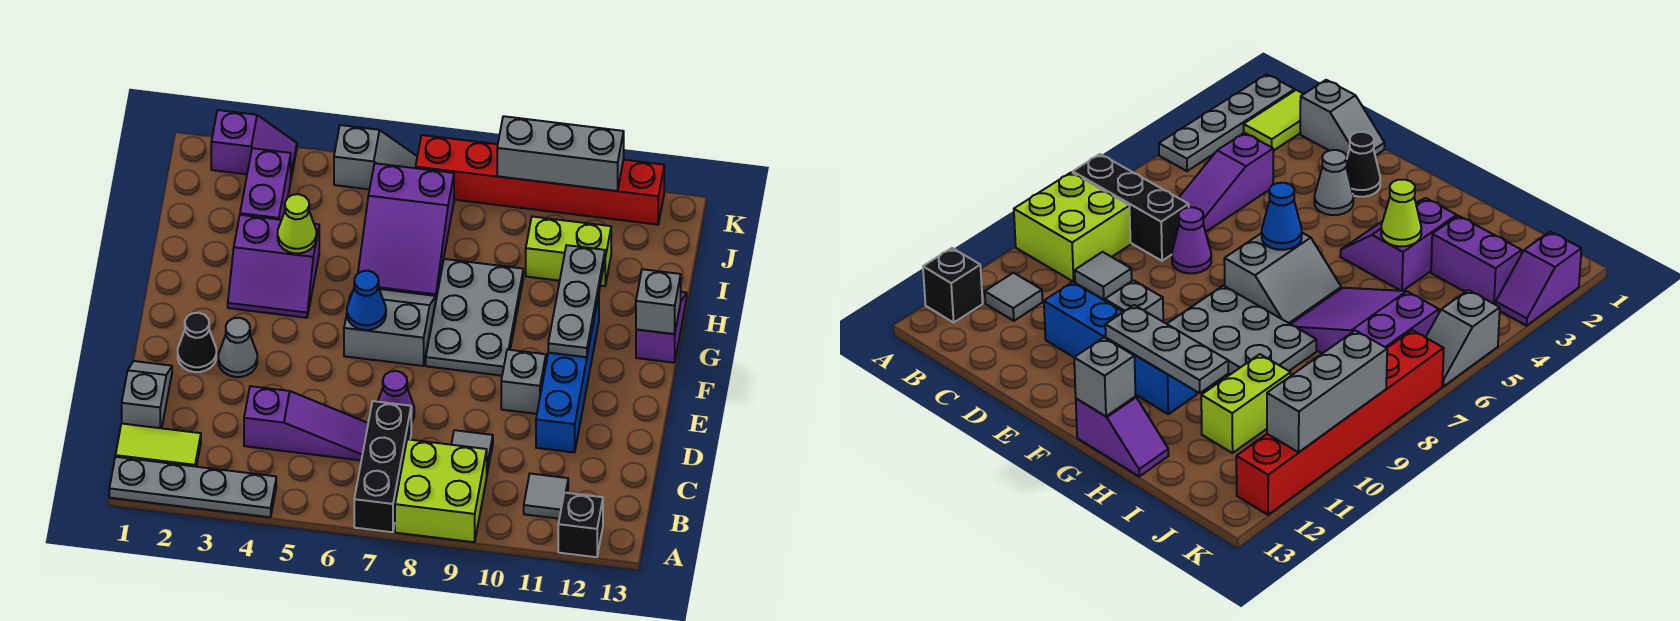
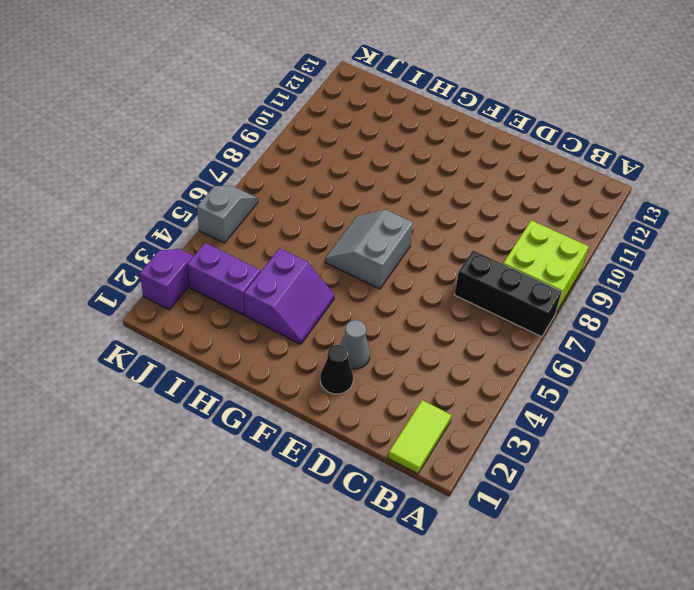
none -> grey 1x4 plate [109,457,276,517]
none -> black 1x1 brick [558,493,603,557]
none -> grey 1x1 tile [524,474,568,519]

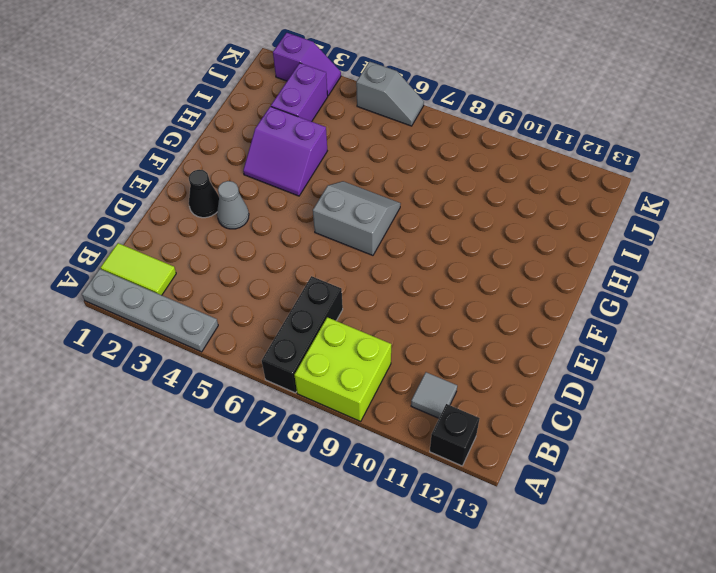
none -> grey 1x2 slope [122,361,172,428]
none -> purple 1x3 slope [244,386,368,460]
none -> grey 1x1 tile [451,430,493,473]

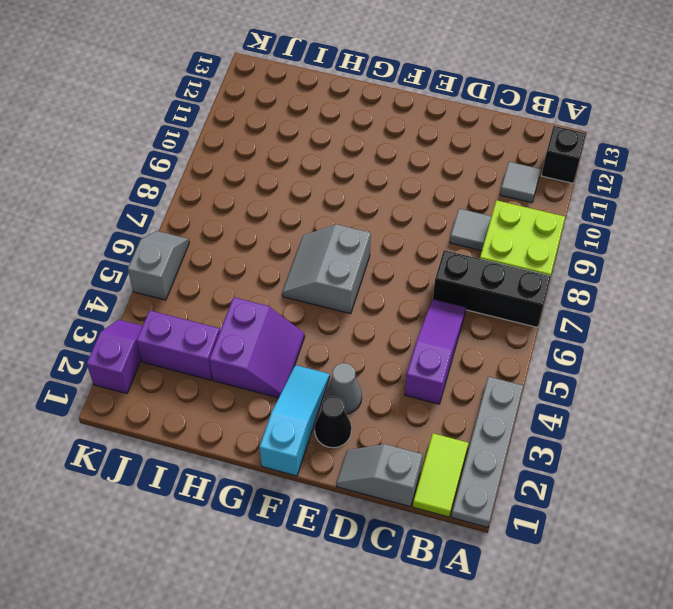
cyan 1x3 slope [259,365,330,476] -> none
none -> purple 1x1 cone [378,371,414,423]
none -> blue 1x4 brick [536,295,599,452]
none -> grey 1x1 brick [501,350,546,414]

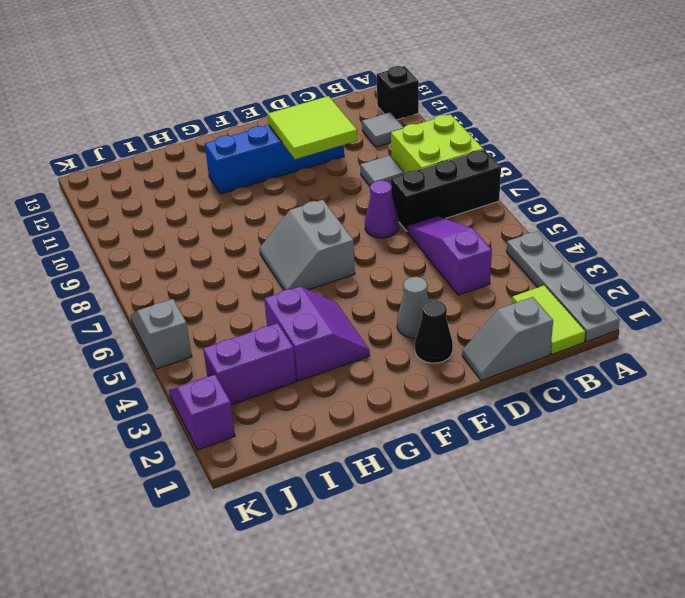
lime 2x2 tile [268,96,357,159] -> none
none -> grey 1x1 brick [501,350,546,414]
none -> grey 2x3 plate [426,259,523,376]
none -> purple 1x2 slope [636,292,687,363]

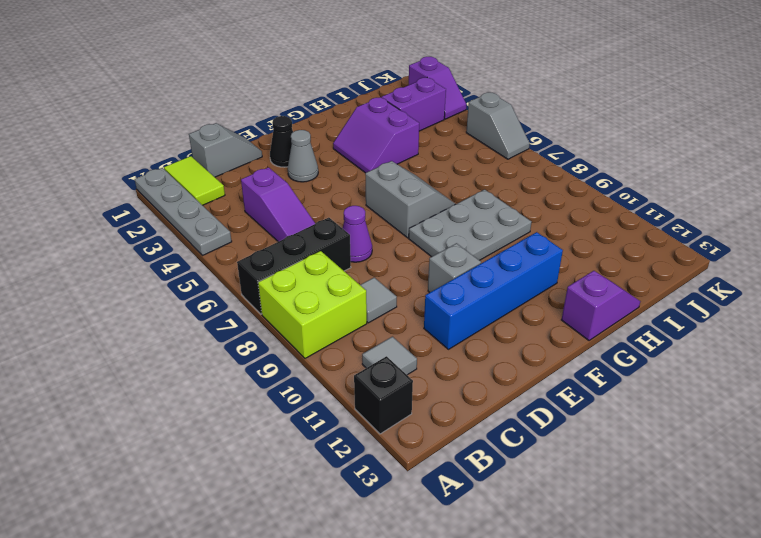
none -> purple 2x3 slope [358,163,454,297]
none -> lime 1x2 brick [526,217,611,286]
none -> red 1x6 brick [416,135,664,225]

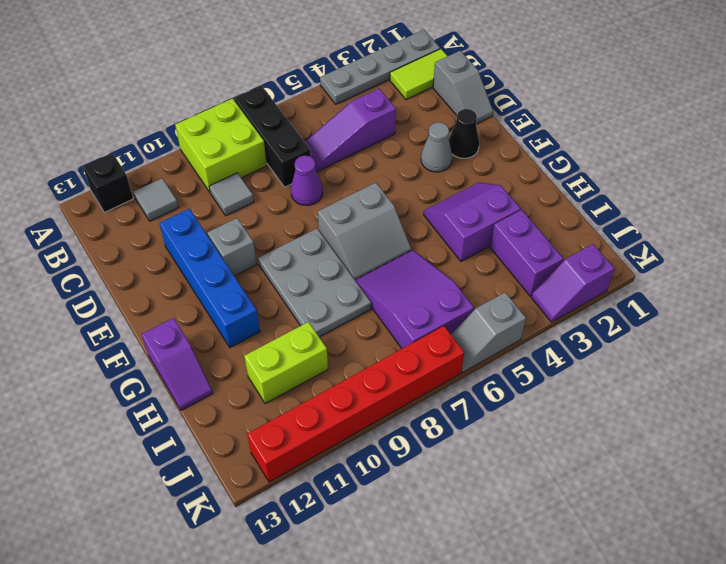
none -> blue 1x1 cone [347,271,386,330]
none -> grey 1x3 plate [548,245,605,357]
none -> grey 1x1 brick [636,269,681,334]

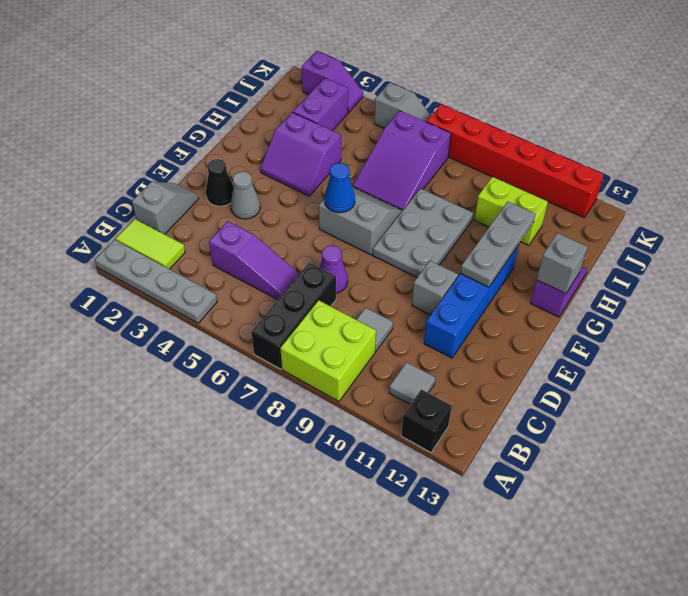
none -> lime 1x1 cone [278,194,316,253]
none -> grey 1x3 brick [497,116,624,191]

